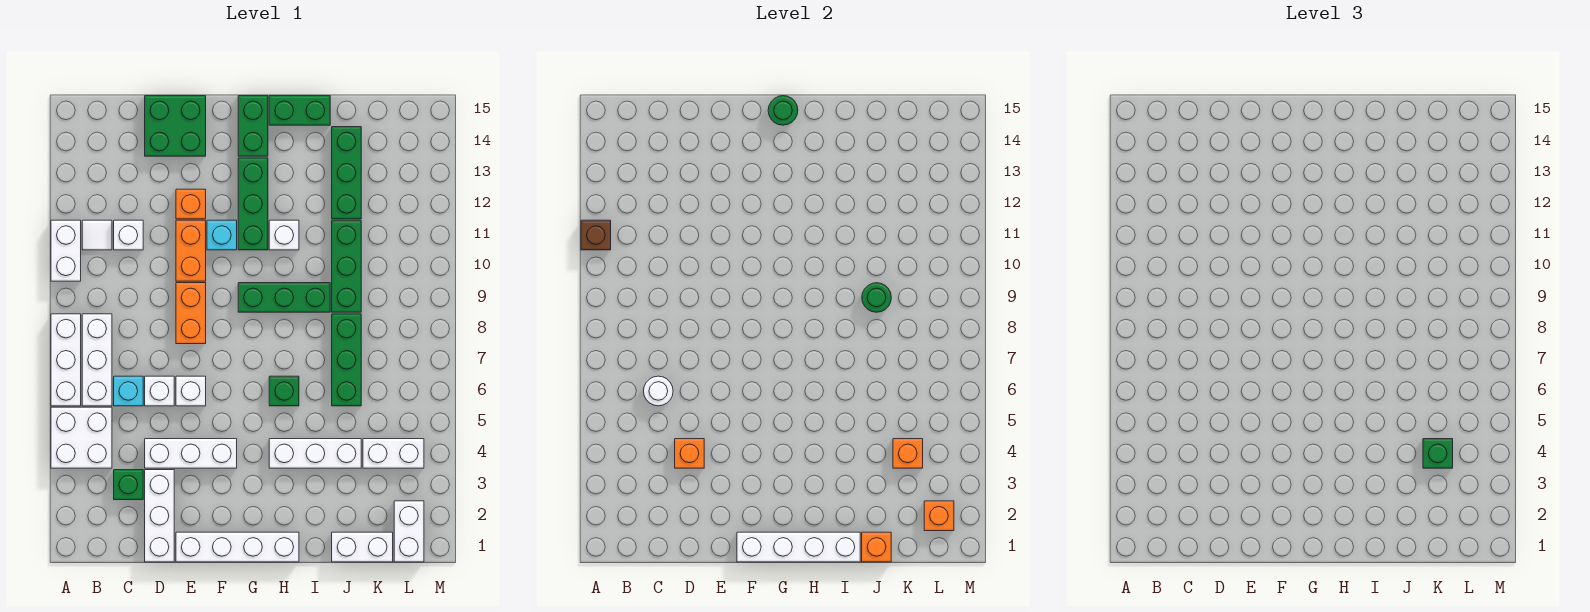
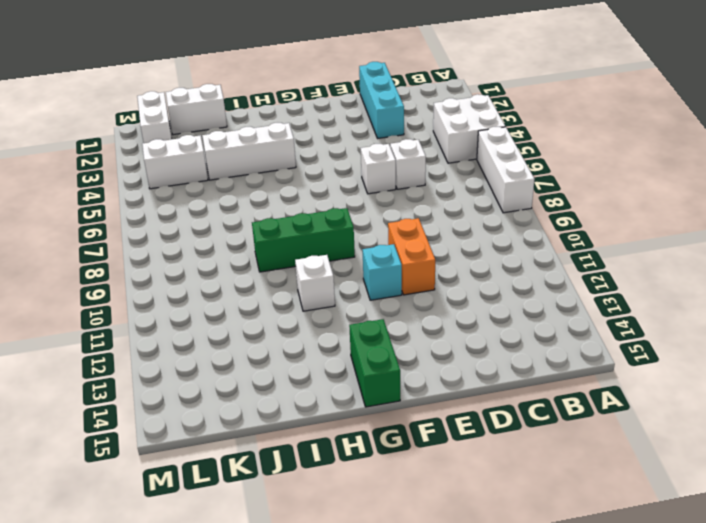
cyan 1x3 brick [359,62,404,138] -> white 1x3 brick [145,470,174,562]
none -> white 1x2 brick [51,220,81,281]
none -> white 1x3 brick [82,314,112,406]
none -> white 1x1 tile [82,220,112,250]
none -> green 1x1 brick [114,470,143,500]

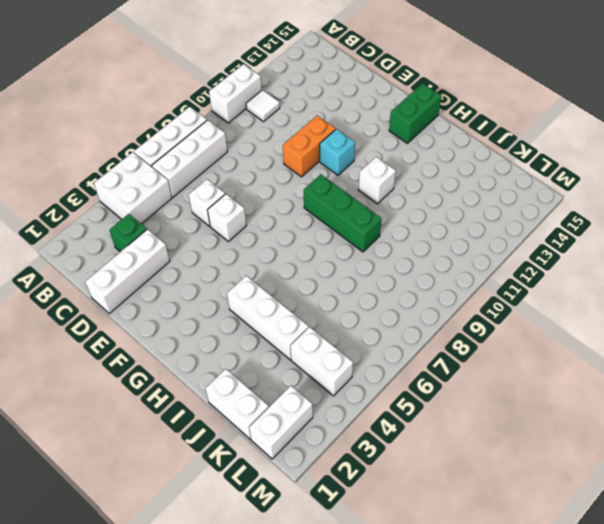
none -> cyan 1x1 brick [114,376,143,406]
none -> white 1x1 brick [114,220,143,250]
none -> white 1x3 brick [145,439,237,468]
none -> green 2x2 brick [145,96,206,156]

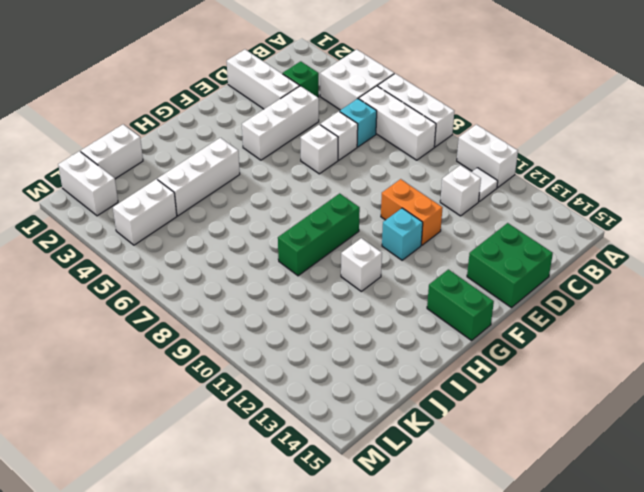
none -> white 1x4 brick [176,532,299,562]
none -> orange 1x2 brick [176,283,206,344]
none -> orange 1x1 brick [176,189,206,219]
none -> green 1x3 brick [238,158,268,250]

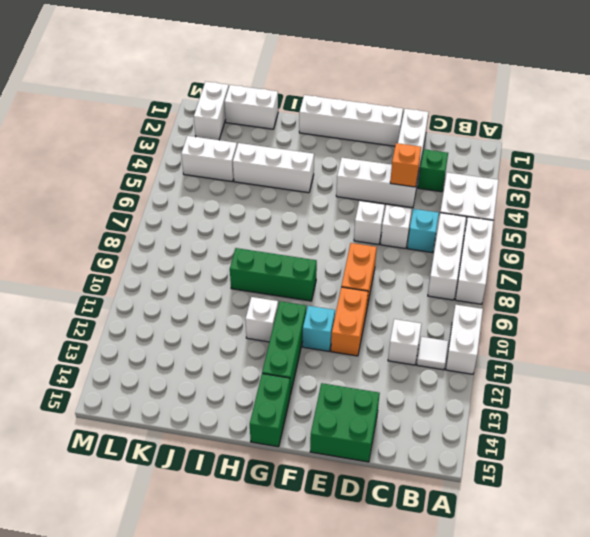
none -> orange 1x1 brick [176,189,206,219]
none -> green 1x1 brick [269,376,299,406]
none -> green 1x2 brick [269,96,330,125]
none -> green 1x3 brick [332,314,361,406]

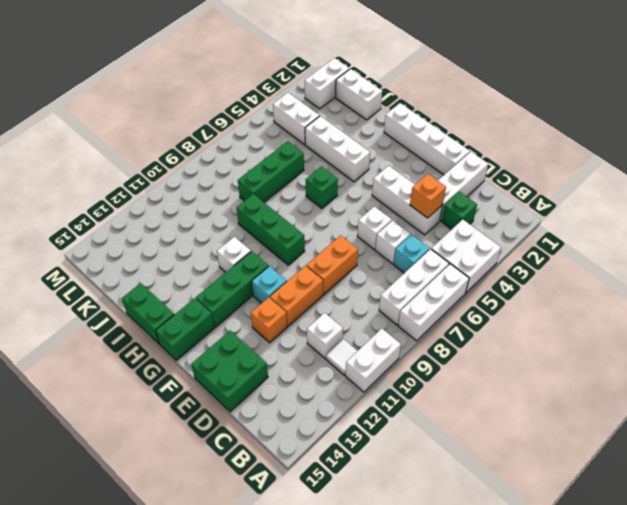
none -> green 1x3 brick [332,220,361,312]
none -> green 1x3 brick [332,127,361,219]
none -> brown 1x1 brick [581,220,611,250]
none -> white 1x1 round brick [644,376,673,406]

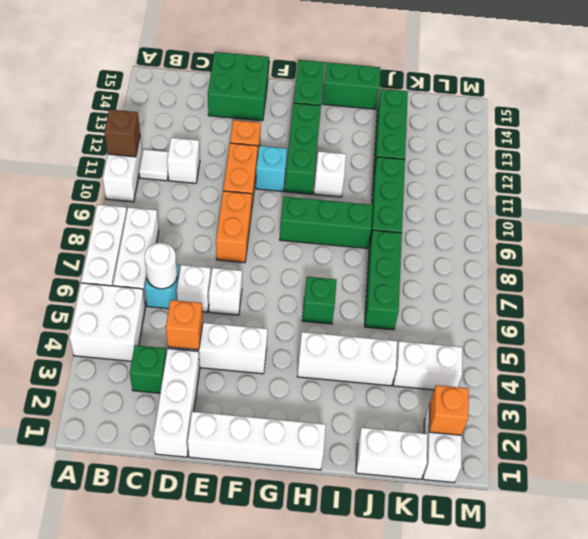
none -> white 1x4 brick [737,532,860,562]
none -> green 1x1 round brick [768,96,798,125]
none -> orange 1x1 brick [862,532,891,562]
none -> green 1x1 round brick [862,283,891,312]

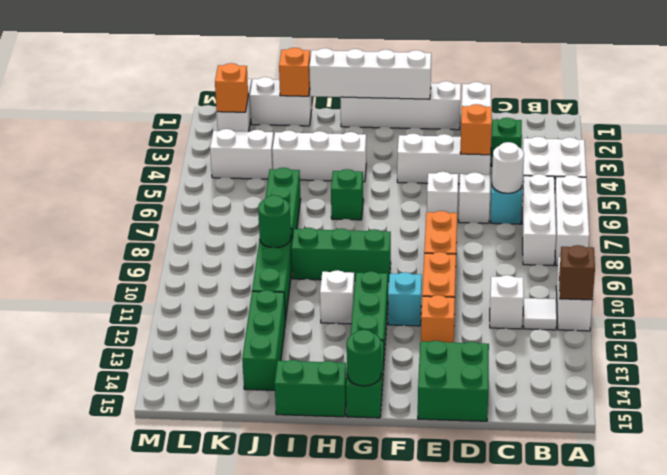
none -> orange 1x1 brick [893,439,923,468]
none -> green 1x1 brick [1423,439,1453,468]

